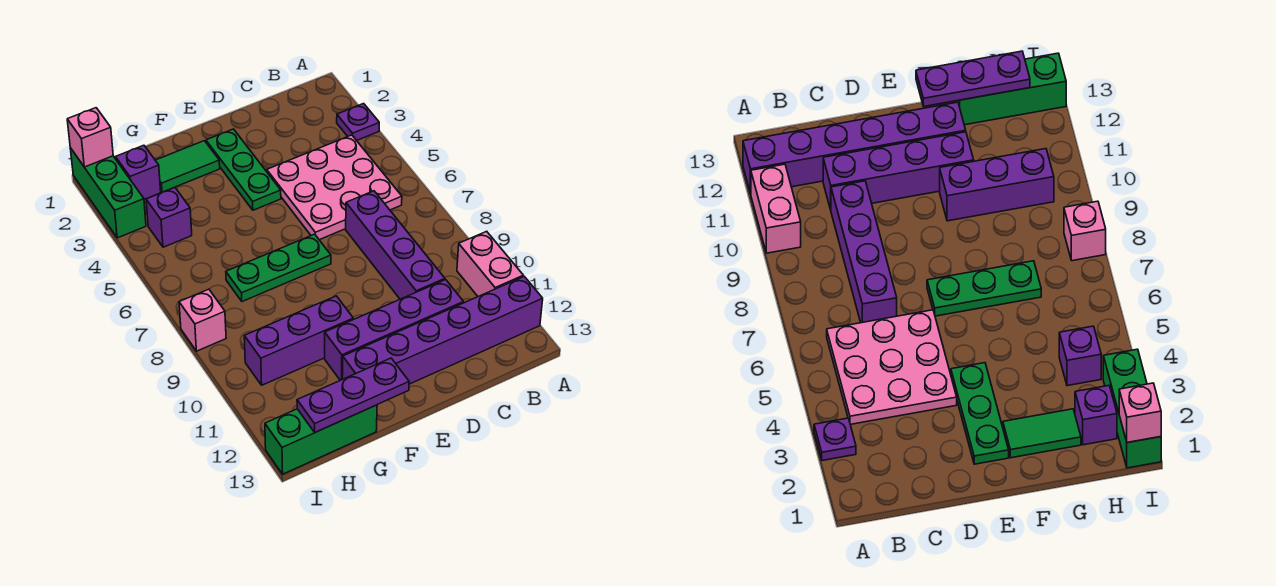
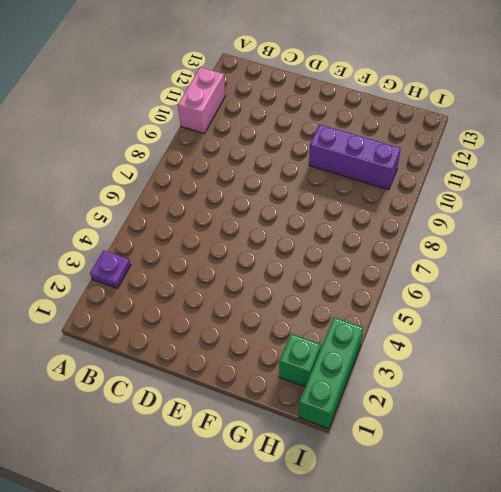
green 1x1 brick [279,334,321,387] -> purple 1x1 brick [116,145,161,199]
none -> purple 1x6 brick [342,277,543,384]
none -> pink 3x3 plate [267,135,402,240]
none -> purple 1x4 brick [346,191,445,299]

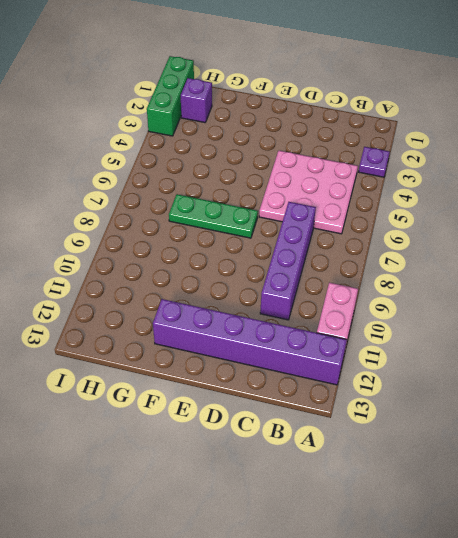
none -> purple 1x4 brick [325,280,464,380]
none -> green 1x3 plate [206,129,281,210]
none -> green 1x2 tile [155,141,220,192]

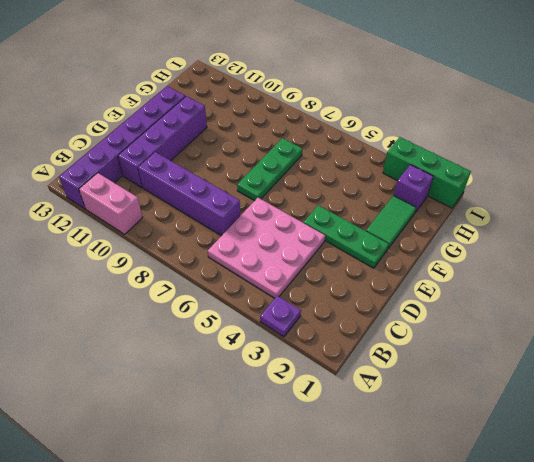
none -> purple 1x3 brick [244,296,353,385]
none -> green 1x3 brick [265,405,377,474]
none -> purple 1x1 brick [146,188,192,247]

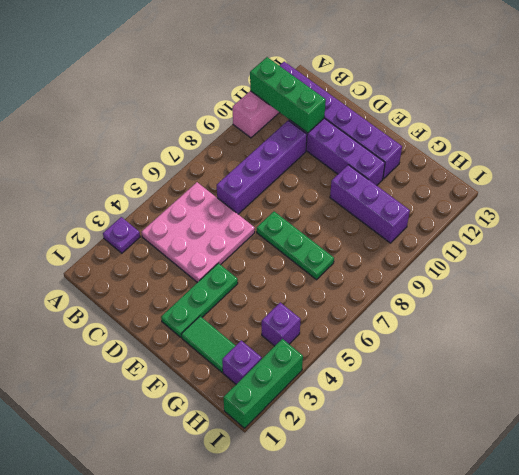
green 1x3 brick [250,57,326,133] -> green 1x3 brick moved to [265,405,377,474]
none -> pink 1x1 brick [179,289,226,351]
none -> purple 1x3 plate [297,358,409,432]
none -> pink 1x1 brick [67,108,113,167]

